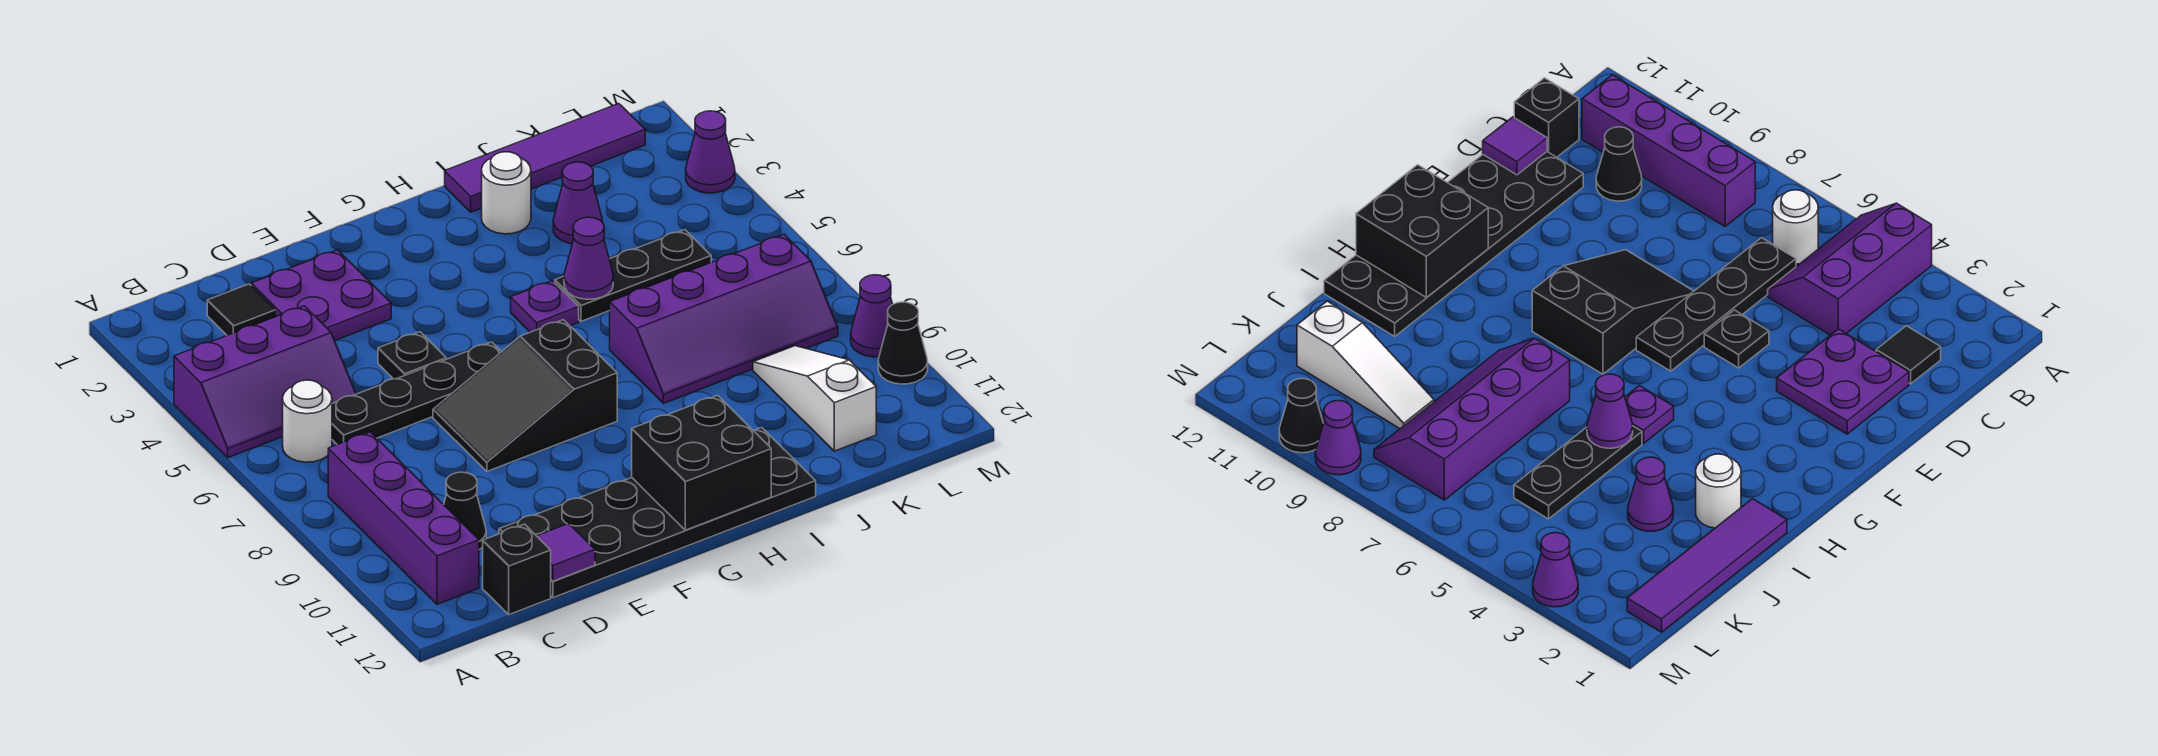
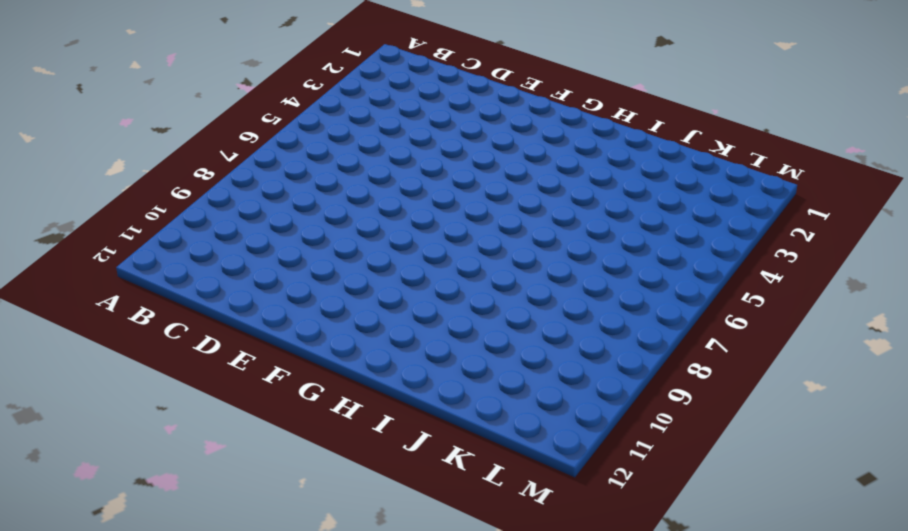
none -> purple 2x3 slope [174,306,356,458]
none -> white 1x1 round brick [283,380,332,462]
none -> purple 1x4 brick [328,432,479,604]

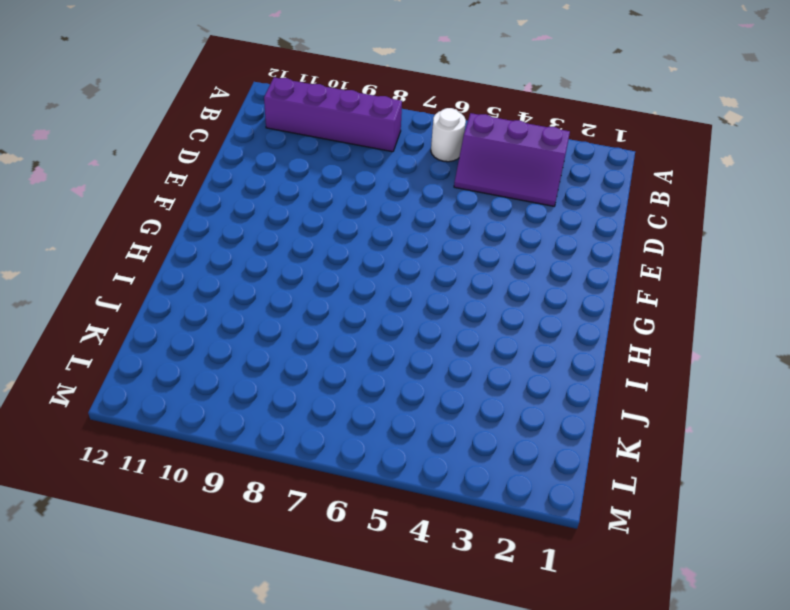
purple 2x3 slope [454,113,570,206] -> purple 2x3 slope turned to [174,306,356,458]
none -> black 1x1 tile [207,284,275,335]
none -> black 1x4 plate [332,342,501,445]
none -> black 1x1 cone [444,472,486,550]

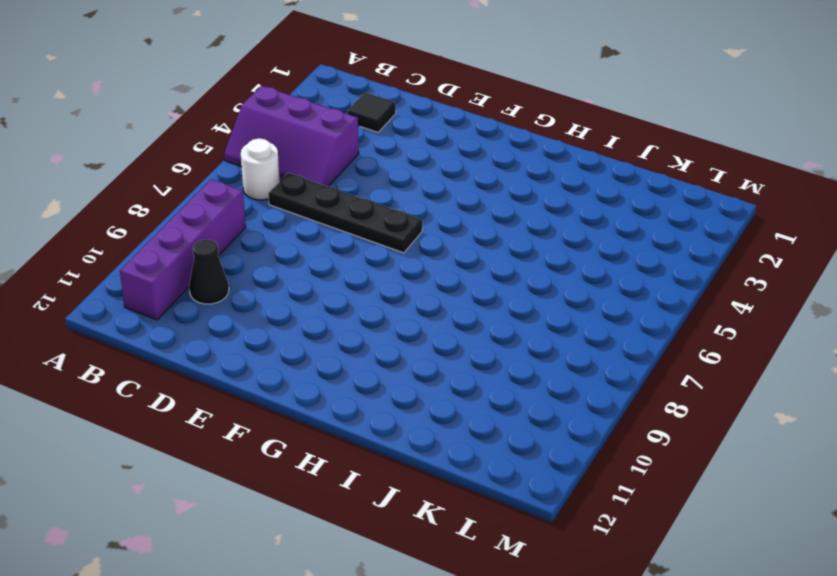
none -> black 1x1 brick [483,524,551,615]
none -> purple 2x2 plate [251,250,391,341]
none -> black 2x6 plate [499,428,816,598]

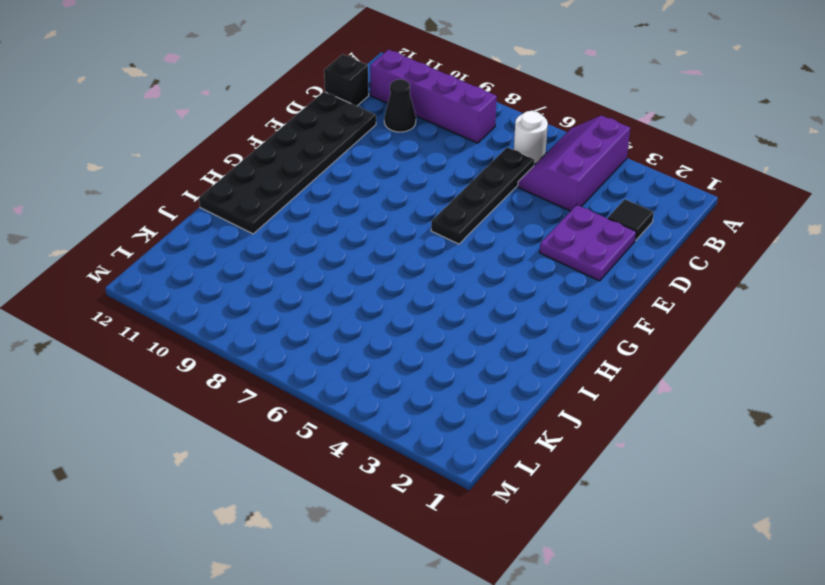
none -> black 1x1 plate [378,332,446,379]
none -> black 2x3 slope [433,320,617,471]
none -> purple 1x1 plate [511,281,579,332]

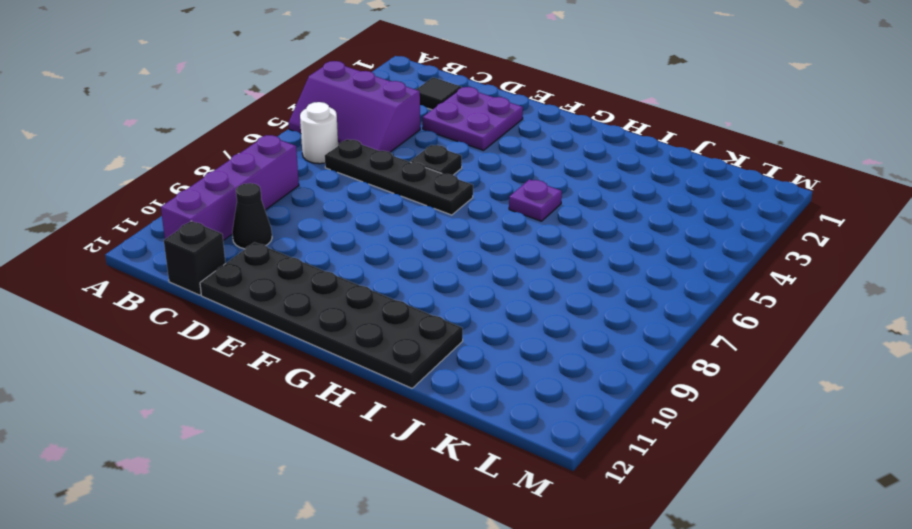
none -> black 2x3 slope [433,320,617,471]
none -> purple 1x4 tile [445,104,645,212]
none -> white 1x1 round brick [482,152,531,234]

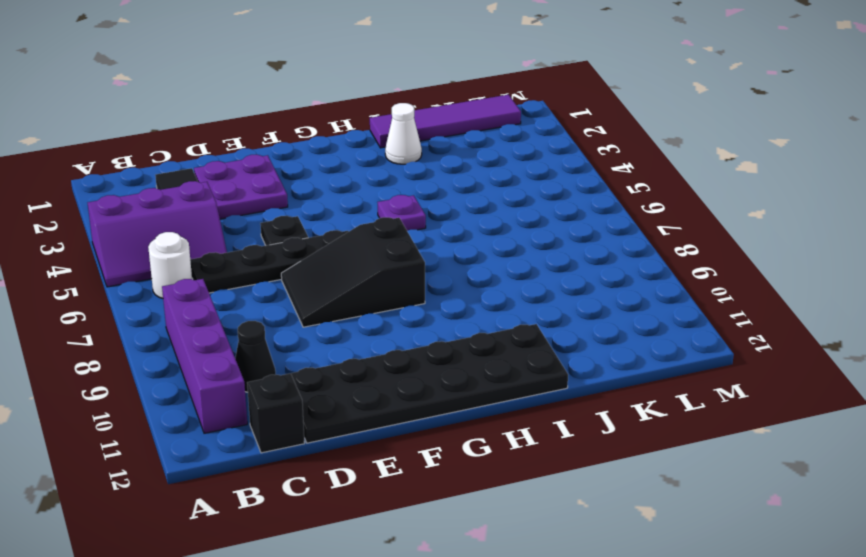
white 1x1 cone [385,103,422,164] -> white 1x1 round brick [482,152,531,234]
none -> black 1x3 plate [555,230,711,321]
none -> purple 2x4 slope [610,235,838,403]
none -> purple 1x1 cone [553,162,603,244]

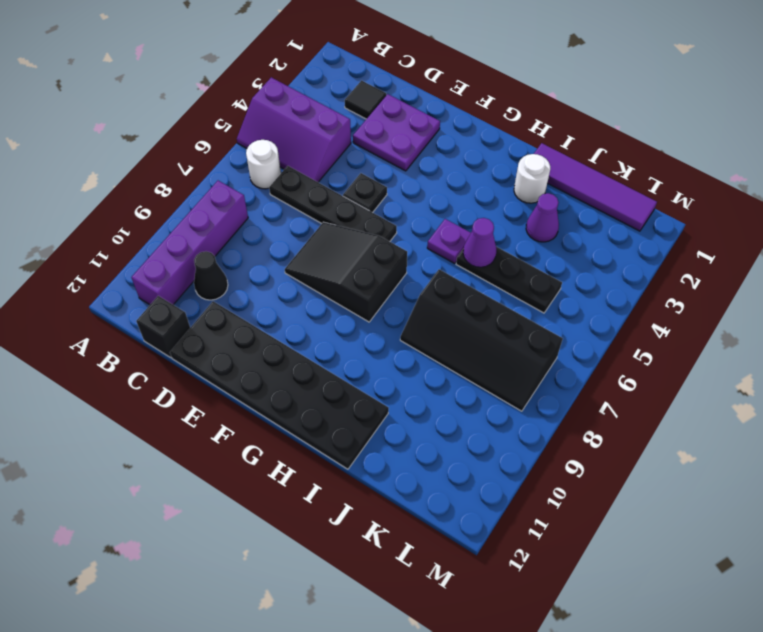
black 2x4 slope [400,269,563,411] -> purple 2x4 slope [610,235,838,403]
none -> white 1x3 slope [753,346,876,451]
none -> purple 1x1 cone [686,111,735,193]
none -> purple 1x1 cone [851,275,893,357]

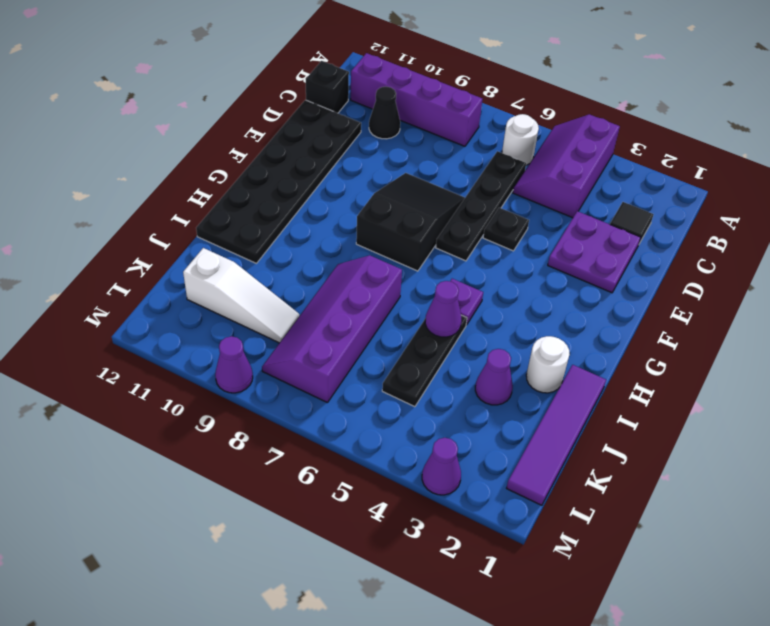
none -> black 1x1 cone [878,302,928,384]
none -> purple 1x1 tile [537,524,595,581]
none -> black 2x2 brick [632,395,771,530]

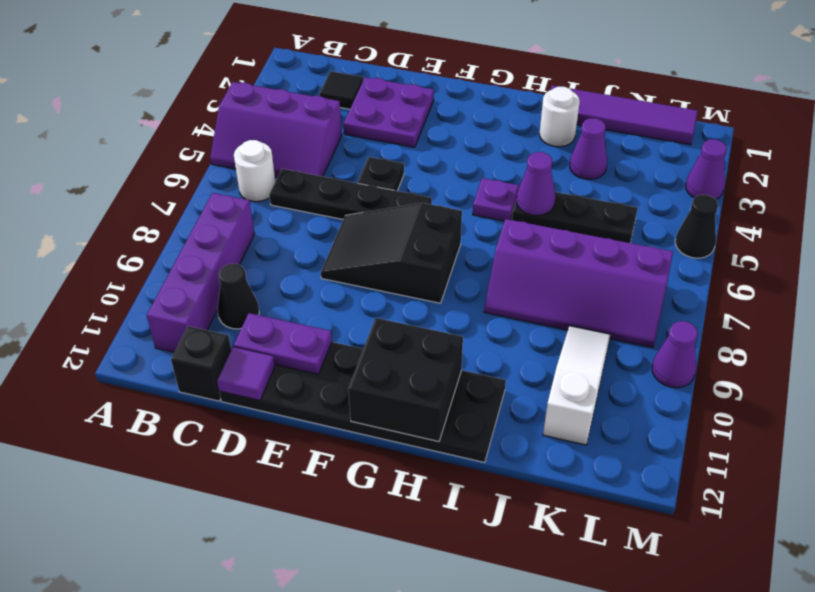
purple 1x2 plate [234,313,332,374] -> none
black 1x1 cone [675,195,718,258] -> black 1x1 cone moved to [878,302,928,384]

